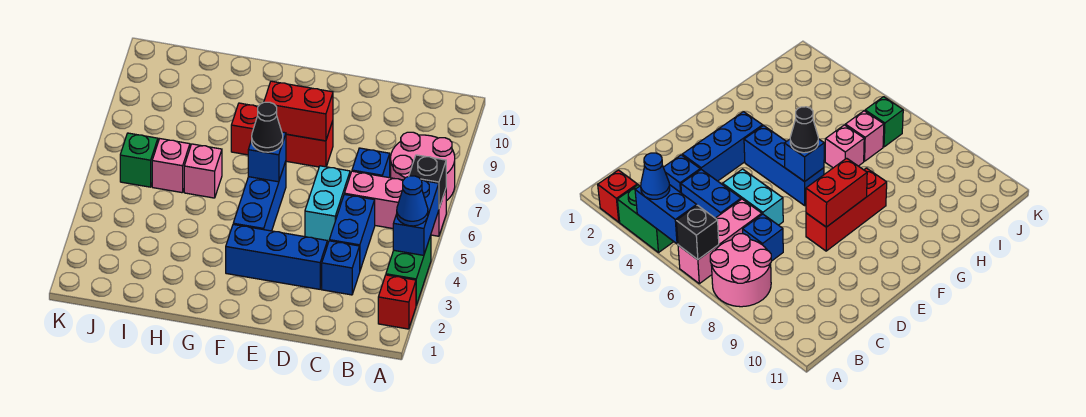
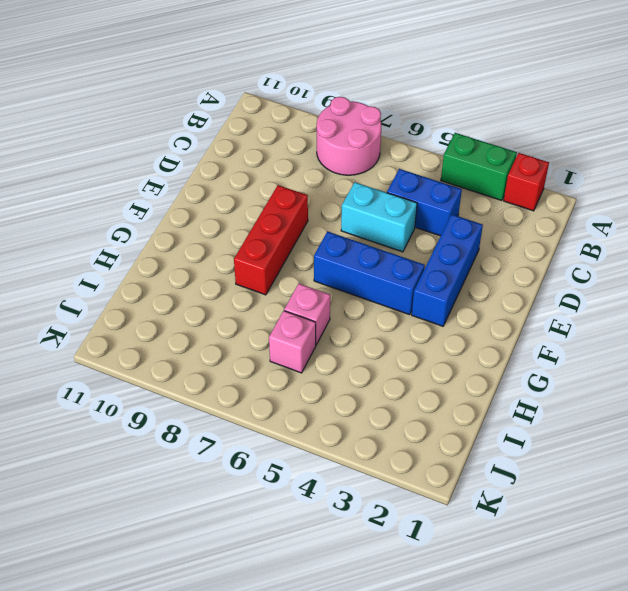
none -> pink 1x3 brick [344,171,446,236]
none -> blue 1x1 brick [322,241,360,295]
none -> blue 1x1 brick [352,148,390,178]

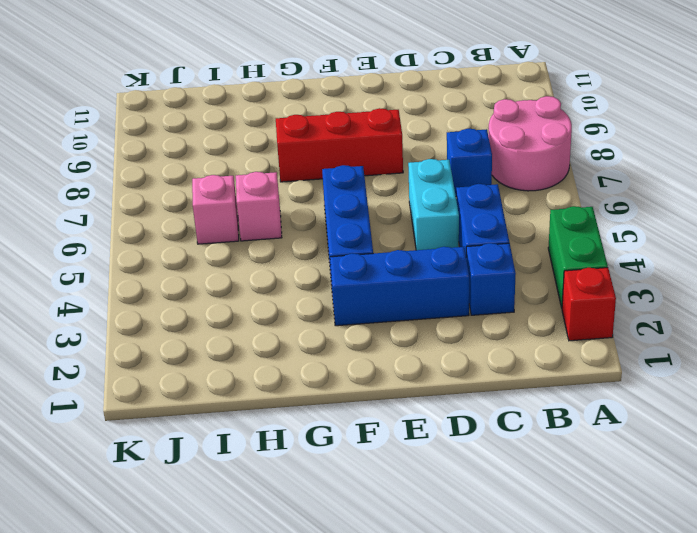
none -> pink 1x3 brick [344,171,446,236]
none -> green 1x1 brick [120,133,158,187]
none -> blue 1x2 brick [393,180,439,255]

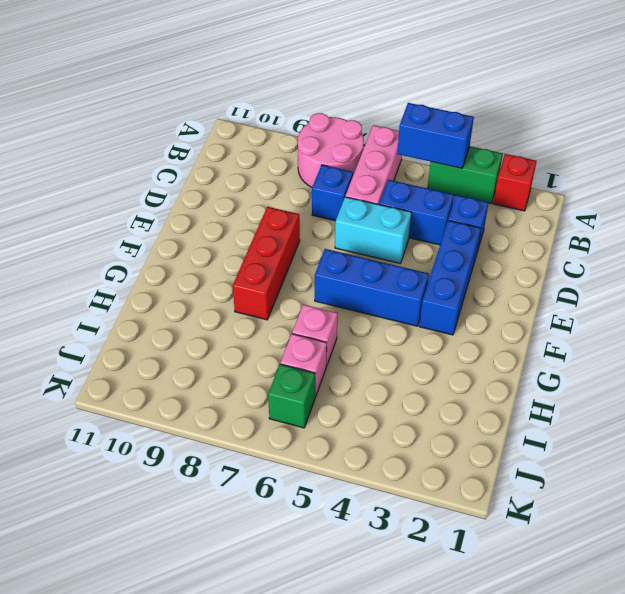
none -> black 1x1 brick [409,155,446,208]
none -> red 1x2 brick [264,81,333,141]
none -> blue 1x1 brick [248,132,286,182]

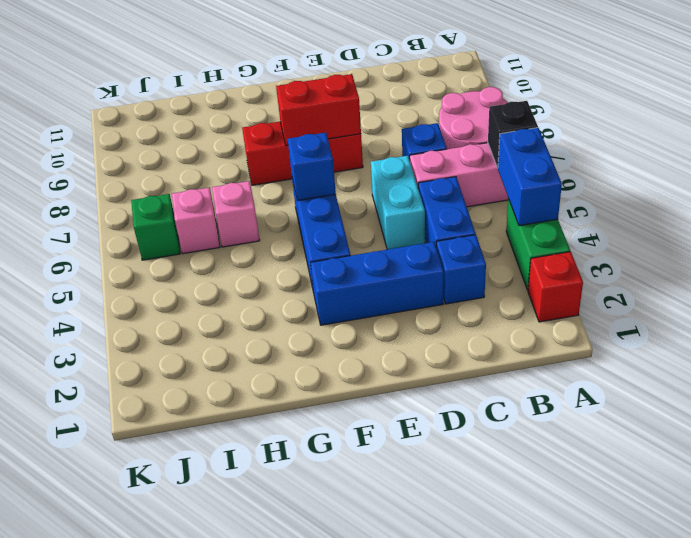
none -> blue 1x1 cone [397,176,428,226]
none -> black 1x1 cone [252,102,283,152]

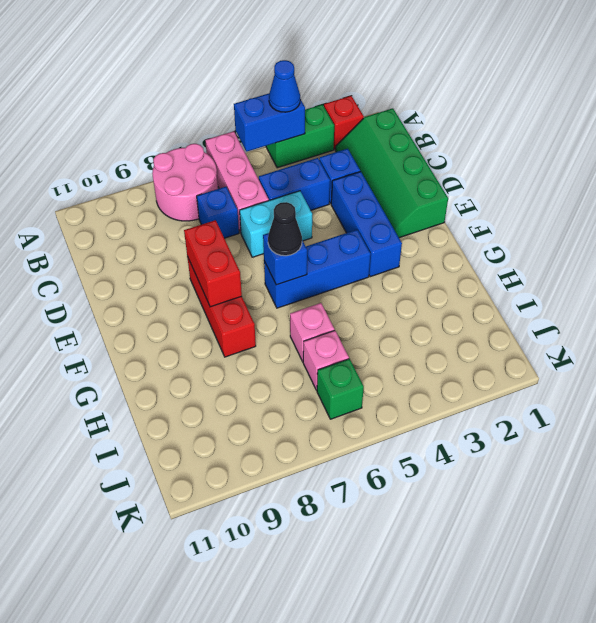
green 2x4 slope [335,108,448,238] -> none
none -> black 1x1 brick [409,155,446,208]

